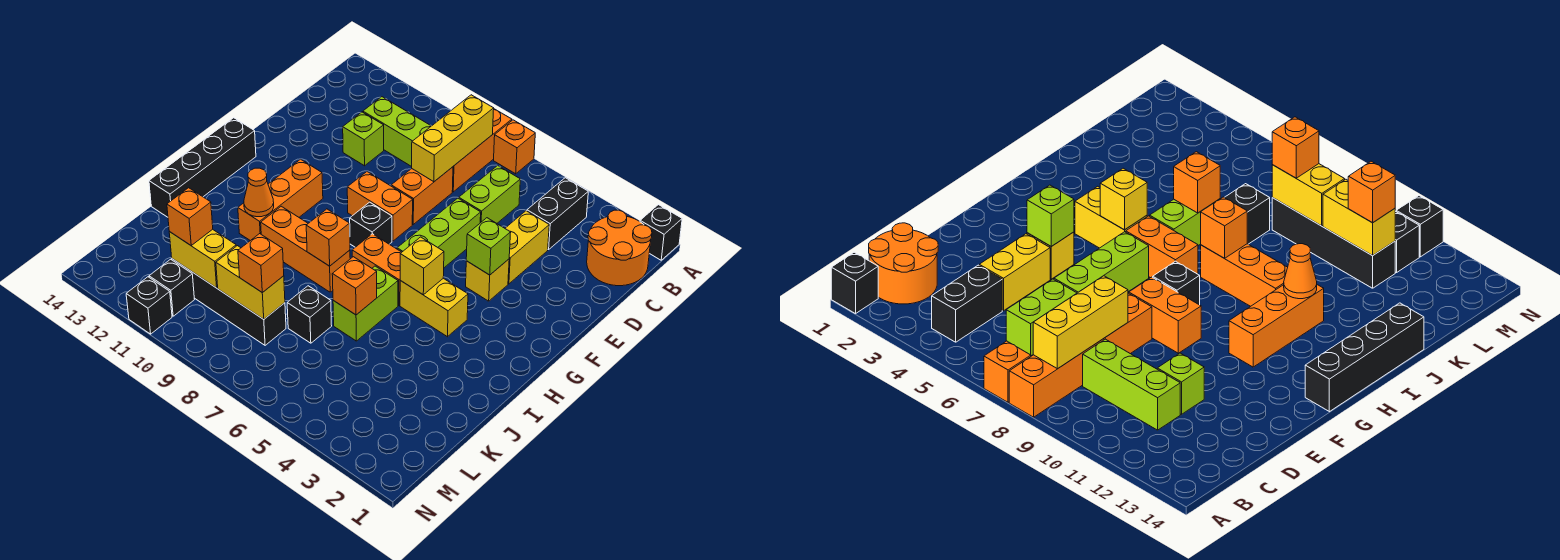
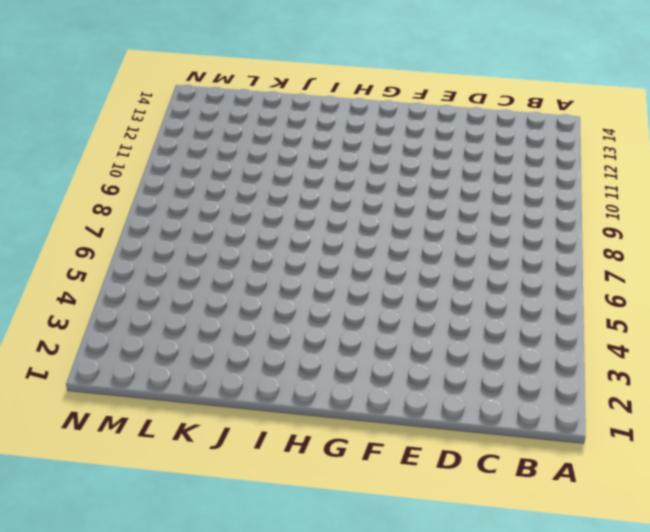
none -> black 1x1 brick [640,205,682,260]
none -> orange 1x1 brick [494,120,535,174]
none -> orange 1x3 brick [452,109,512,192]
none -> orange 2x2 round brick [587,210,652,286]

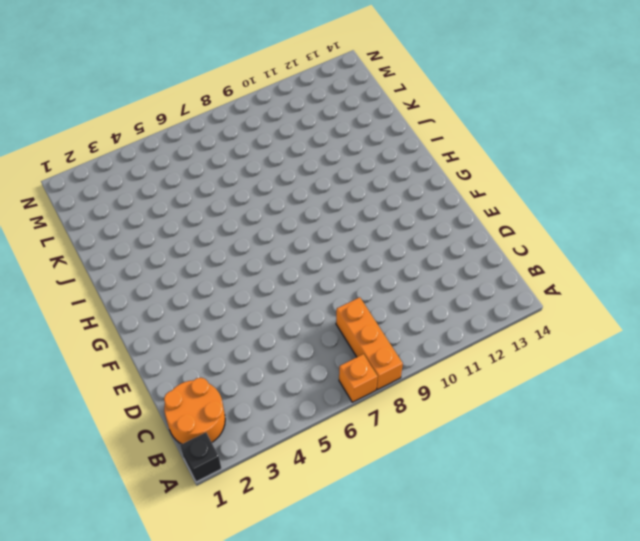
none -> black 1x2 brick [527,178,588,250]
none -> lime 1x2 brick [459,166,520,223]
none -> lime 1x3 brick [363,97,431,167]
none -> yellow 1x2 brick [505,211,549,284]

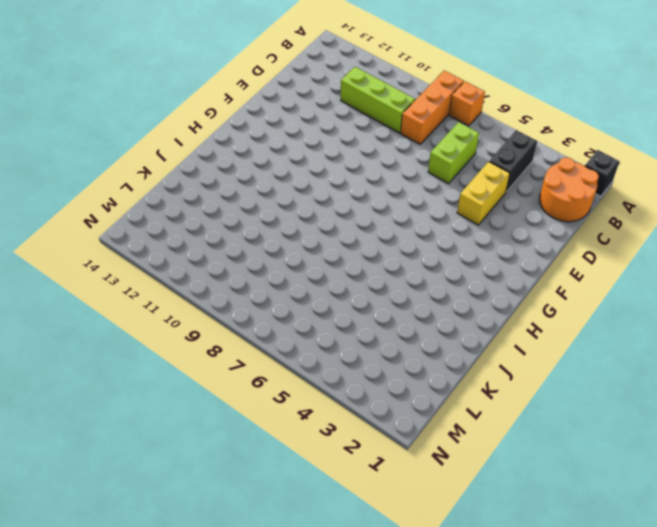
none -> orange 1x2 brick [391,167,453,224]
none -> lime 1x1 brick [343,112,384,166]
none -> lime 1x3 brick [397,198,481,268]
none -> yellow 1x1 brick [466,259,509,301]

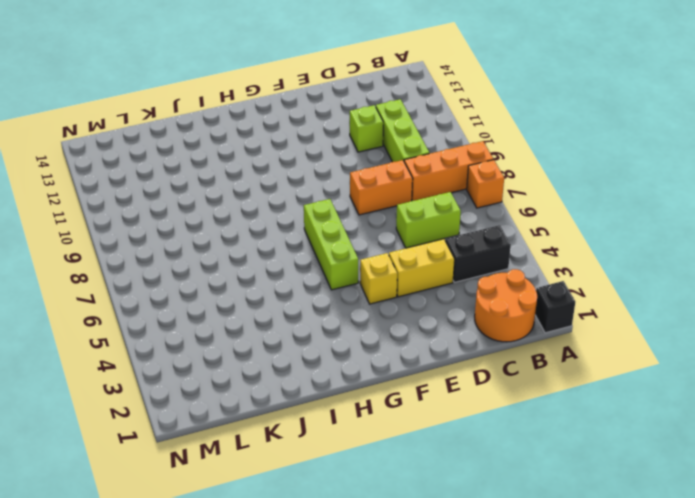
lime 1x3 brick [304,199,358,290] -> lime 1x3 brick turned to [397,198,481,268]
none -> orange 1x2 brick [347,172,413,241]
none -> black 1x1 brick [350,202,392,247]
none -> orange 1x3 brick [238,159,323,241]
none -> black 1x4 brick [149,118,256,217]

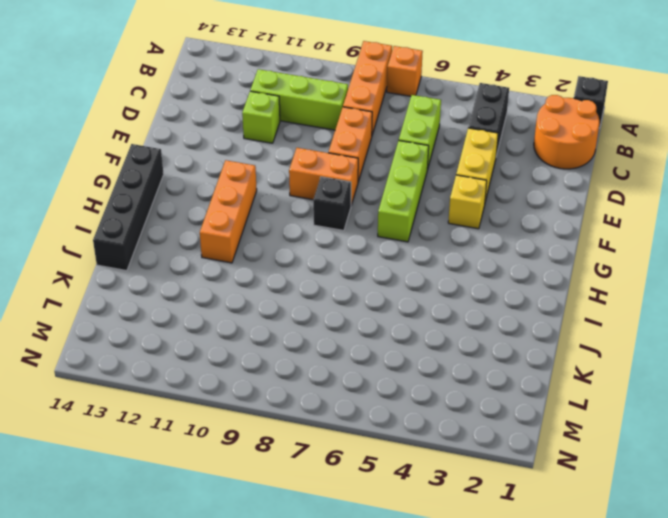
none -> yellow 1x2 brick [400,278,468,337]
none -> orange 1x2 brick [352,234,402,305]
none -> lime 1x2 brick [333,266,398,341]
none -> orange 1x3 brick [261,206,350,292]

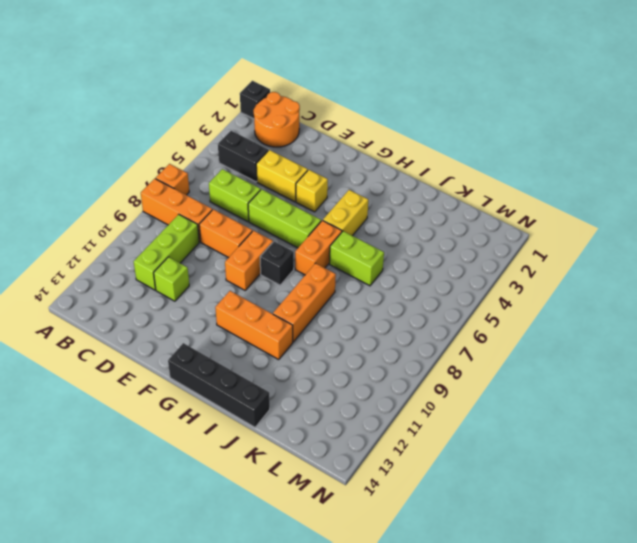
none -> black 1x1 brick [287,286,332,343]
none -> black 1x4 brick [172,259,286,345]
none -> black 1x1 brick [149,259,194,316]
none -> black 1x1 brick [126,277,172,334]

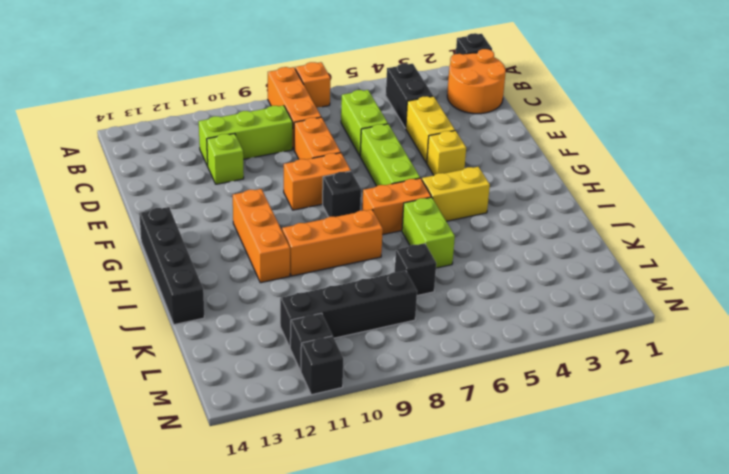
none -> yellow 1x3 brick [412,95,494,182]
none -> lime 1x1 brick [466,218,511,275]
none -> yellow 1x1 brick [400,237,444,295]
none -> orange 1x1 brick [306,209,350,266]

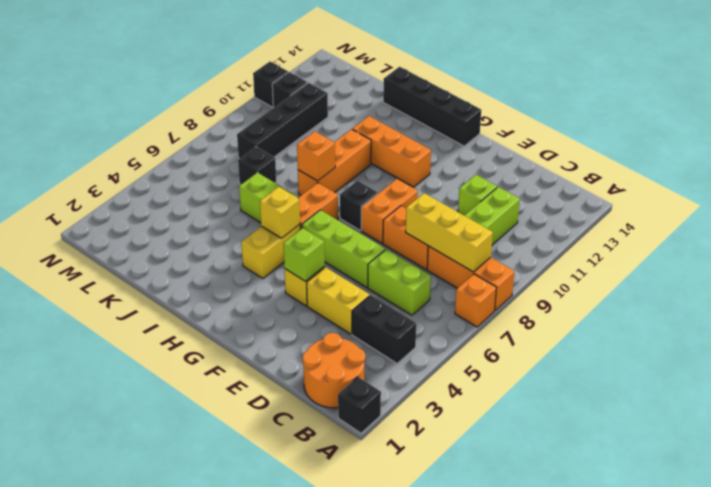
none -> orange 1x1 cone [244,168,274,217]
none -> orange 1x1 brick [332,257,377,315]
none -> yellow 1x2 brick [216,246,285,319]
none -> yellow 1x2 brick [169,229,236,288]

